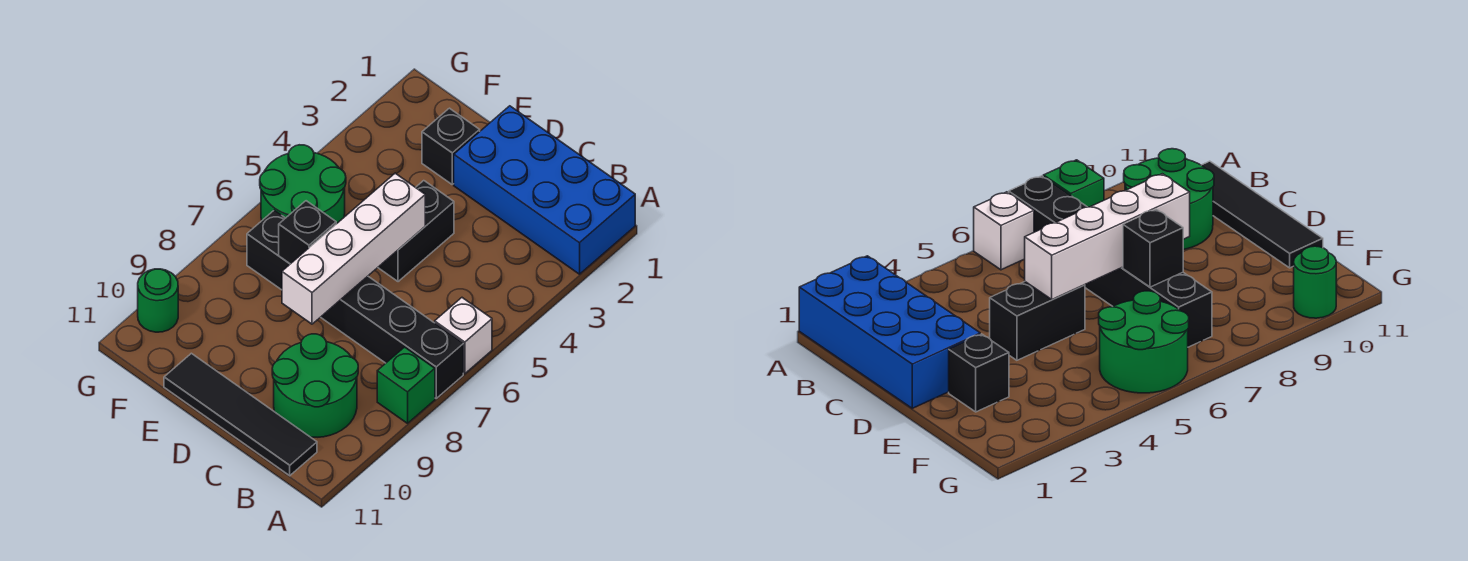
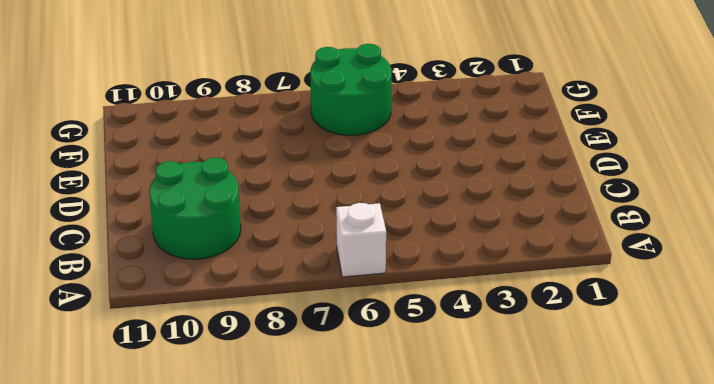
none -> blue 2x4 brick [454,106,635,274]
none -> black 1x6 brick [247,210,463,398]
none -> green 1x1 brick [377,347,435,423]

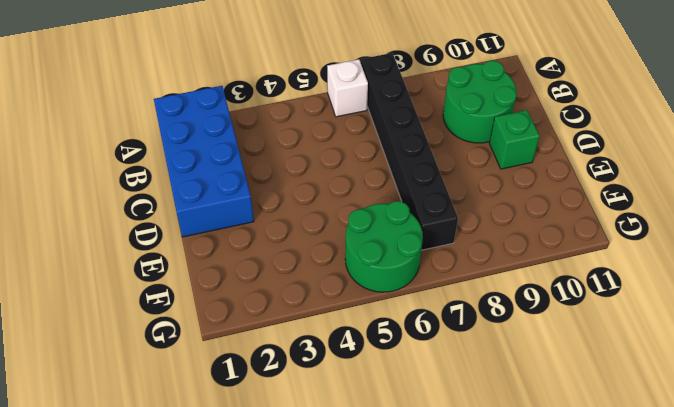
green 1x1 brick [489,110,540,169] -> green 1x1 brick moved to [377,347,435,423]
none -> black 1x4 tile [164,353,317,476]
none -> black 1x2 brick [378,181,454,282]
none -> black 1x1 brick [422,108,480,184]

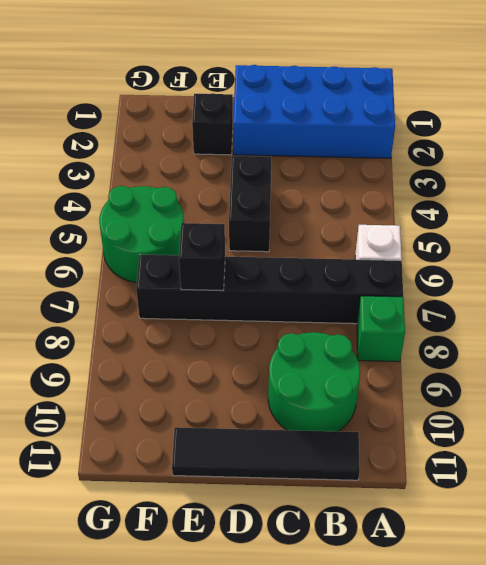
none -> green 1x1 round brick [138,269,178,332]
none -> white 1x4 brick [282,173,425,324]

